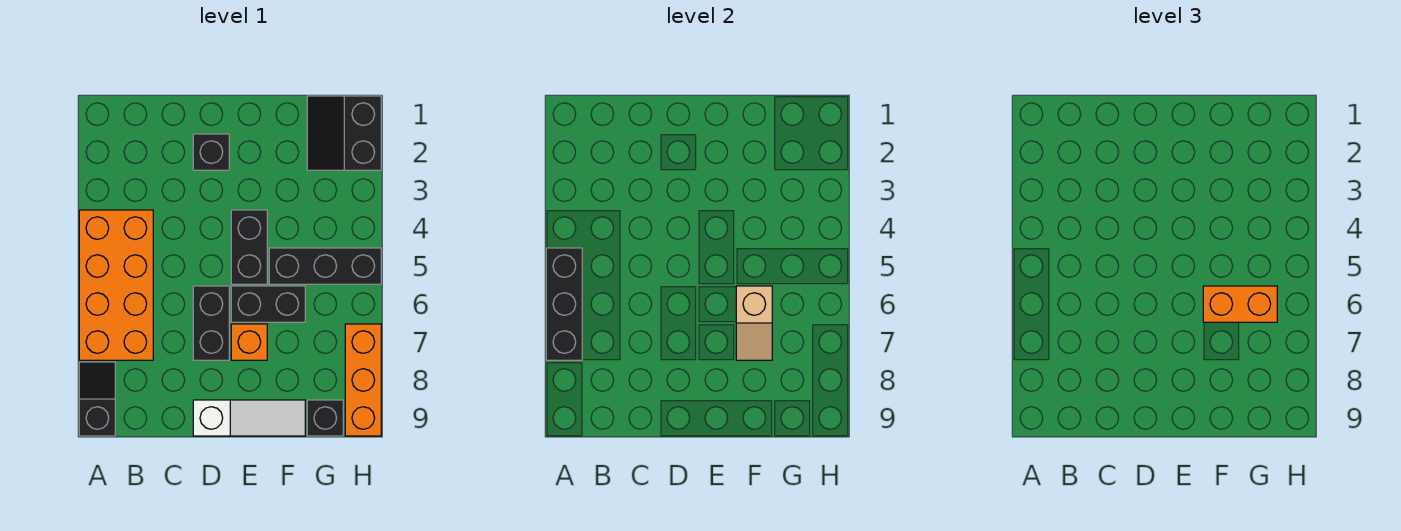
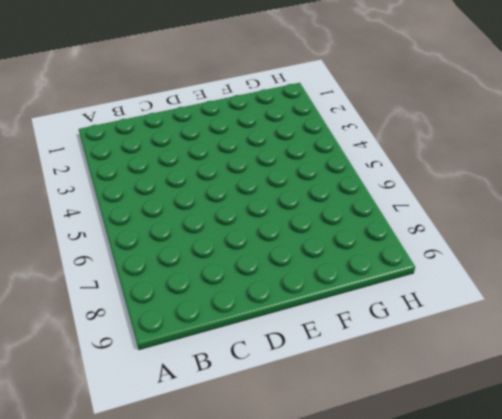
none -> orange 2x4 brick [79,210,153,360]
none -> black 1x2 slope [79,362,115,436]
none -> black 1x1 brick [193,134,229,170]

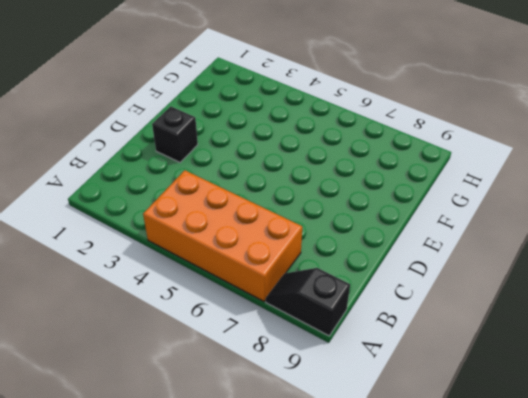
none -> black 1x2 brick [193,286,229,360]
none -> white 1x3 slope [193,400,305,436]
none -> black 1x2 brick [231,210,267,284]

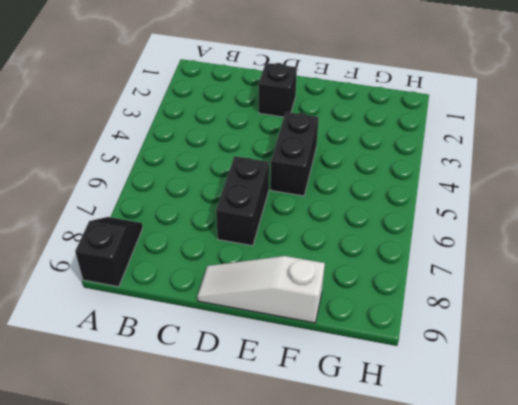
white 1x3 slope [197,256,325,323] -> white 1x3 slope turned to [193,400,305,436]
none -> orange 2x4 brick [79,210,153,360]
none -> black 1x2 brick [231,286,305,322]
none -> orange 1x1 brick [231,324,267,360]

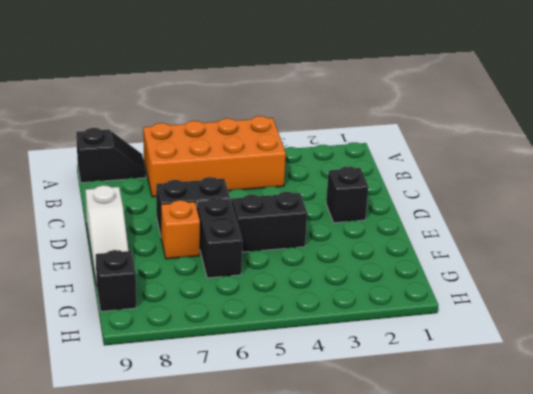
none -> black 1x3 brick [269,248,381,284]
none -> black 2x2 slope [307,96,381,170]
none -> orange 1x3 brick [345,324,381,436]

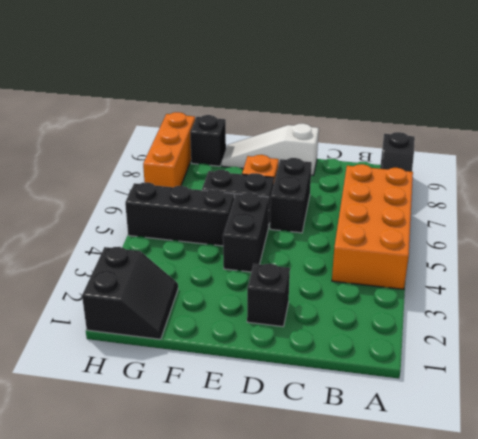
none -> black 1x3 brick [546,248,582,360]
none -> tan 1x2 slope [736,286,772,360]
none -> orange 1x2 brick [1203,286,1277,322]

